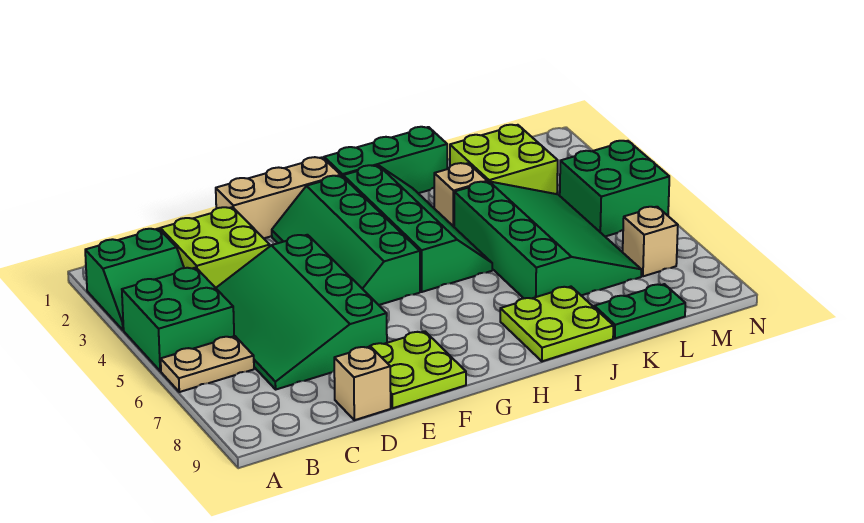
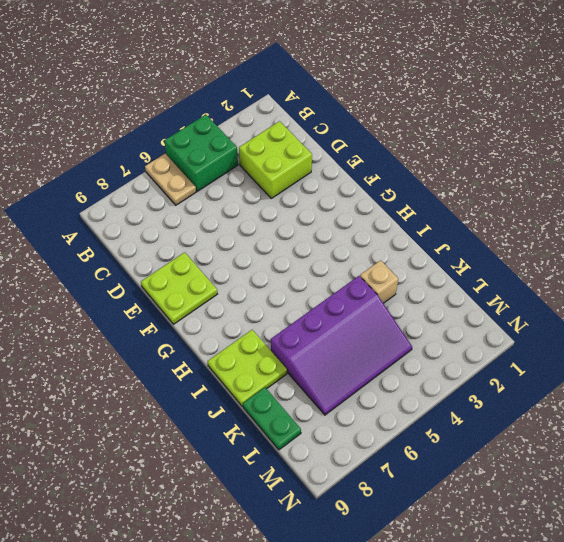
purple 3x4 slope [271,276,412,415] -> green 3x4 slope [454,182,641,298]
none -> green 2x2 slope [85,229,184,330]
none -> green 3x4 slope [216,235,387,389]
none -> tan 1x1 brick [334,346,391,420]

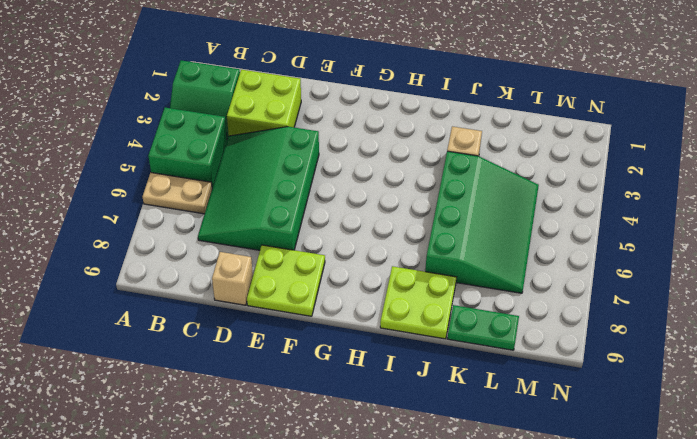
none -> tan 1x3 brick [216,157,341,238]
none -> green 2x4 slope [272,176,420,305]
none -> green 1x3 brick [324,127,447,193]

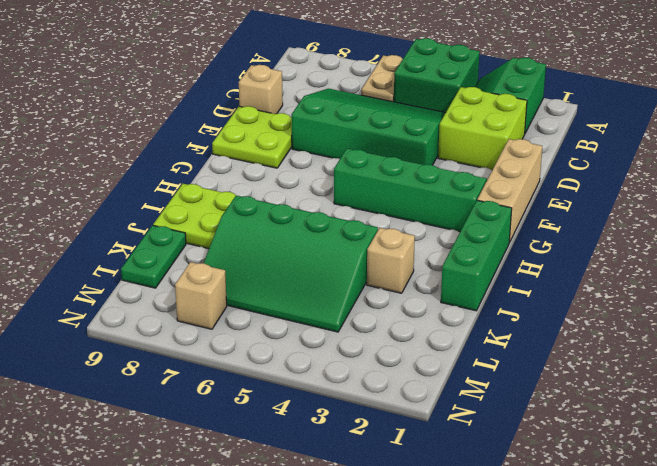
none -> green 2x4 slope [343,165,492,292]
none -> lime 2x2 brick [450,125,558,194]
none -> green 2x2 brick [560,141,669,236]

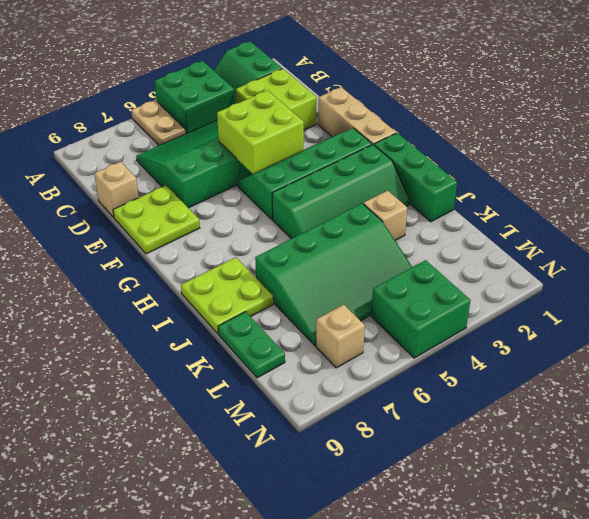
lime 2x2 brick [217,90,304,174] -> lime 2x2 brick moved to [450,125,558,194]

